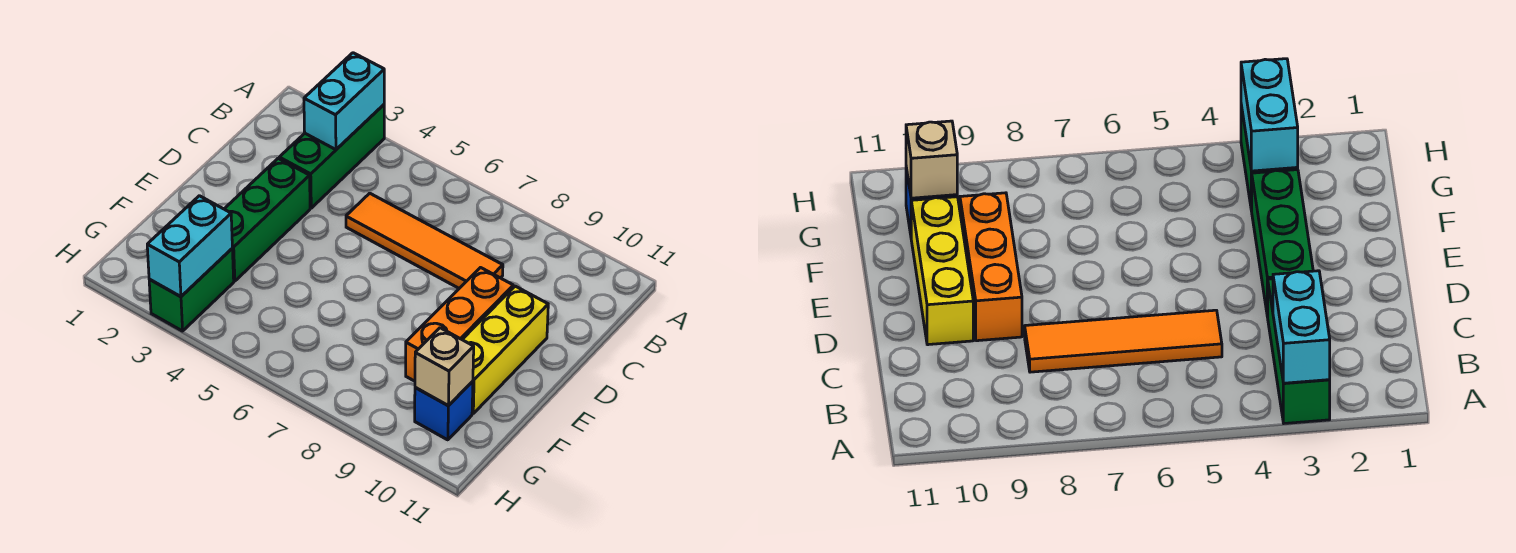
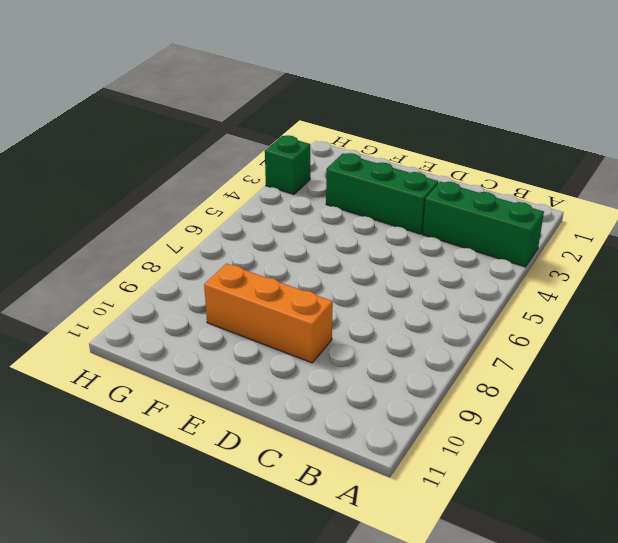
green 1x1 brick [265,135,310,194] -> green 1x2 brick [149,249,234,331]
none -> orange 1x4 tile [346,193,503,288]
none -> yellow 1x3 brick [462,286,548,413]

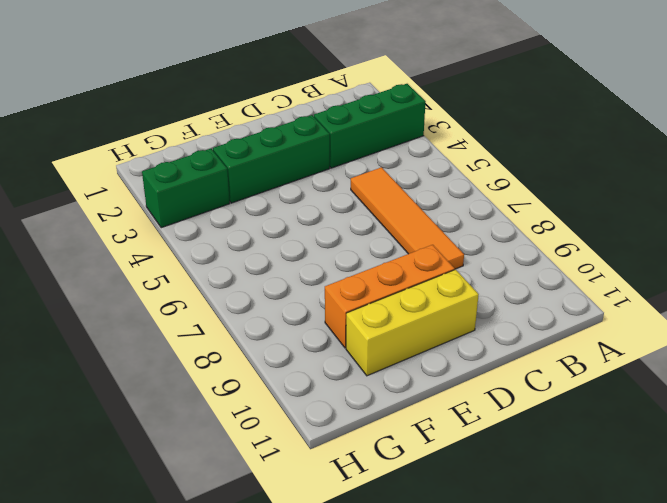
none -> blue 1x1 brick [415,381,473,440]
none -> cyan 1x2 brick [304,53,384,150]

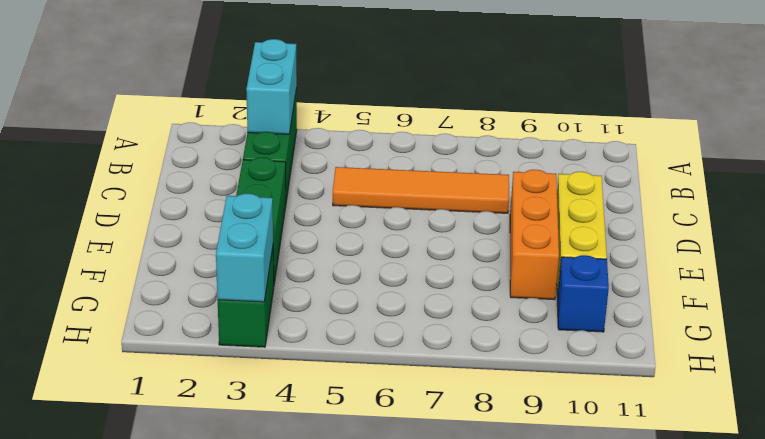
none -> tan 1x1 brick [415,328,474,406]

